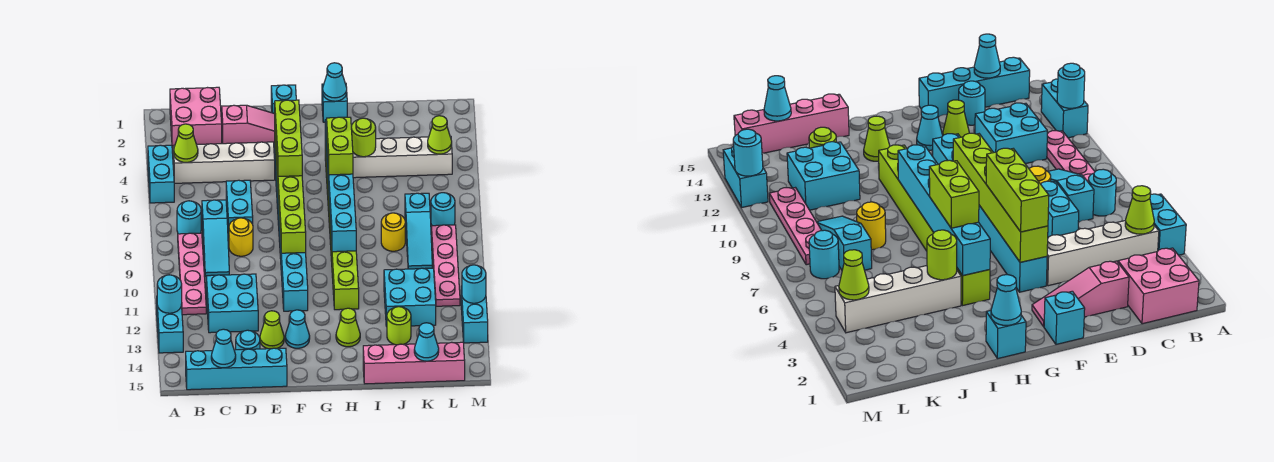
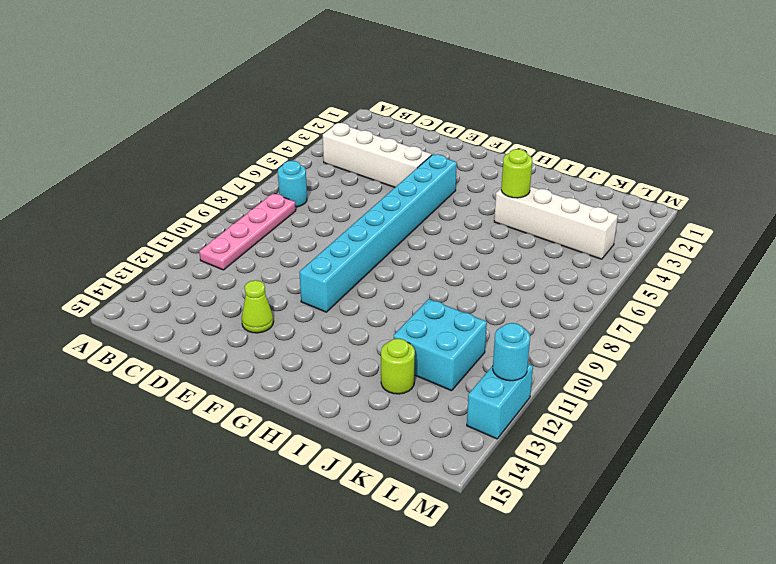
none -> cyan 1x2 brick [148,145,174,203]
none -> cyan 1x2 brick [157,304,183,353]
none -> pink 2x2 brick [170,87,222,146]
none -> cyan 1x4 brick [186,348,287,390]

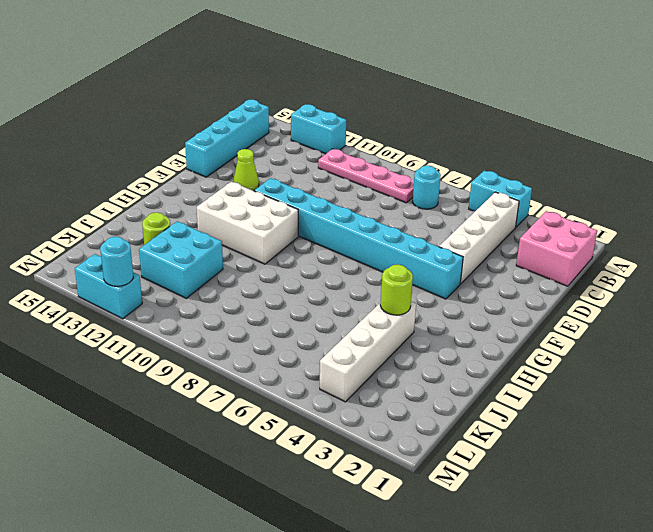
white 2x3 brick [197,182,298,264] -> lime 1x8 brick [325,141,359,310]
none -> cyan 1x3 slope [202,200,229,276]
none -> cyan 2x2 brick [206,274,258,333]
none -> pink 1x3 slope [222,105,275,144]
none -> cyan 1x2 brick [226,180,253,238]

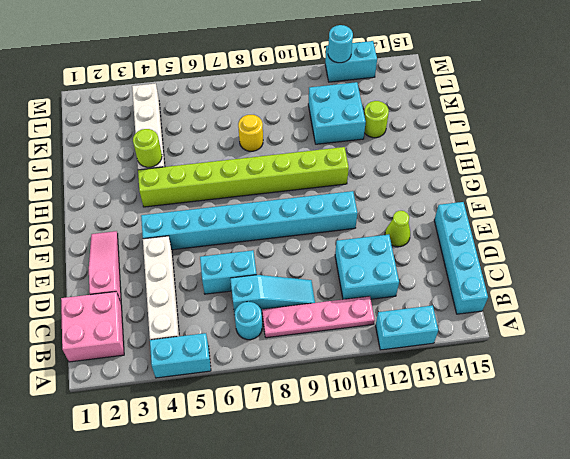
none -> yellow 1x1 round brick [229,218,253,256]
none -> cyan 1x1 round brick [236,330,260,350]
none -> cyan 1x1 brick [271,85,296,114]
none -> cyan 1x1 cone [285,310,310,348]

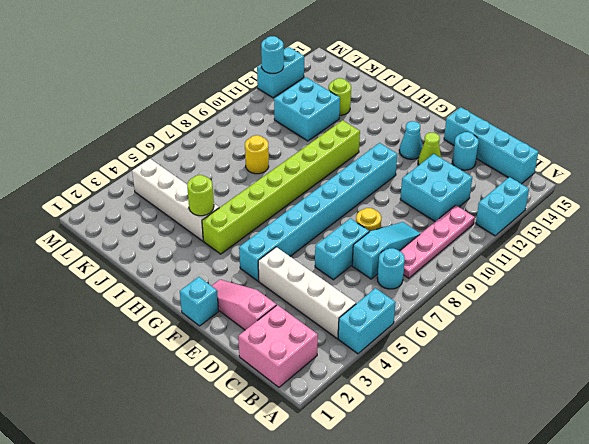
none -> cyan 1x1 brick [322,83,347,122]
none -> lime 1x1 cone [336,308,360,347]
none -> pink 1x4 brick [363,342,465,384]
none -> cyan 1x3 slope [405,193,432,269]

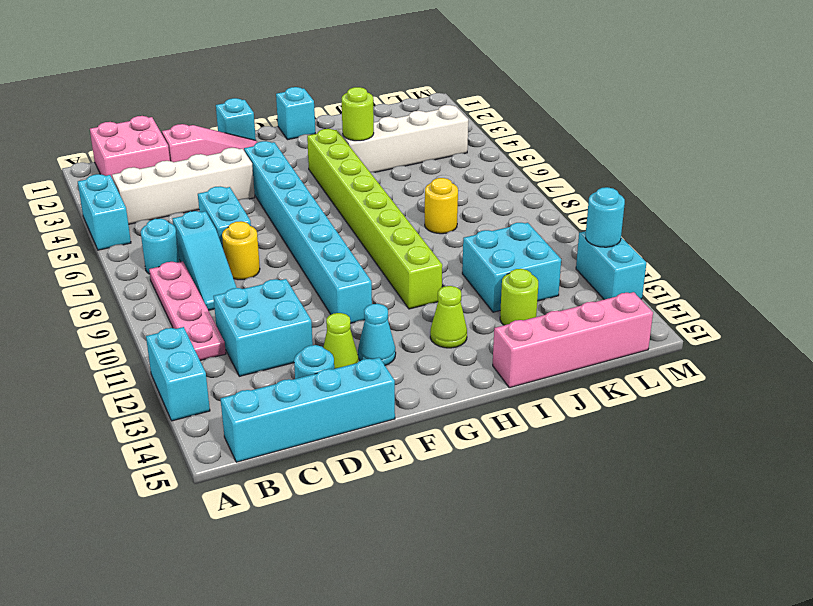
none -> cyan 1x3 slope [405,193,432,269]
none -> cyan 1x1 round brick [431,193,455,226]
none -> pink 1x4 plate [431,225,460,306]
none -> cyan 1x1 round brick [157,275,182,313]

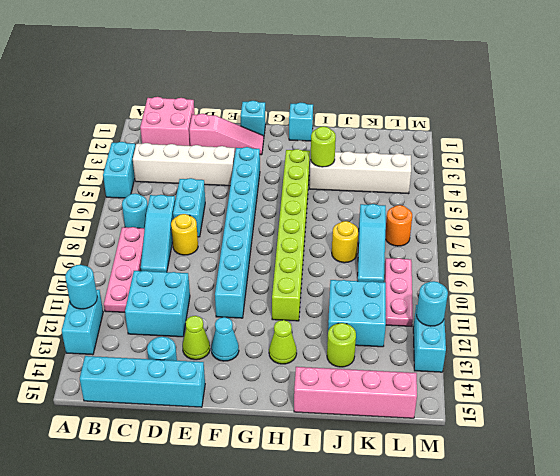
orange 1x1 round brick [385,205,412,246] -> cyan 1x1 round brick [431,193,455,226]
pink 1x3 plate [385,258,413,326] -> pink 1x4 plate [431,225,460,306]
none -> lime 1x1 cone [174,124,198,162]
none -> cyan 1x1 cone [211,329,236,368]
none -> lime 1x6 brick [275,134,306,253]
none -> cyan 1x1 cone [323,63,347,101]

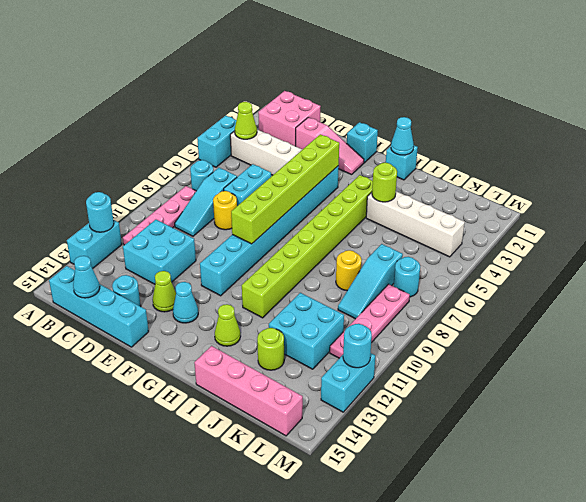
none -> cyan 1x6 brick [325,120,356,252]
none -> cyan 1x1 cone [414,323,439,361]
none -> lime 1x1 cone [428,116,452,154]
none -> lime 1x3 brick [275,100,302,177]

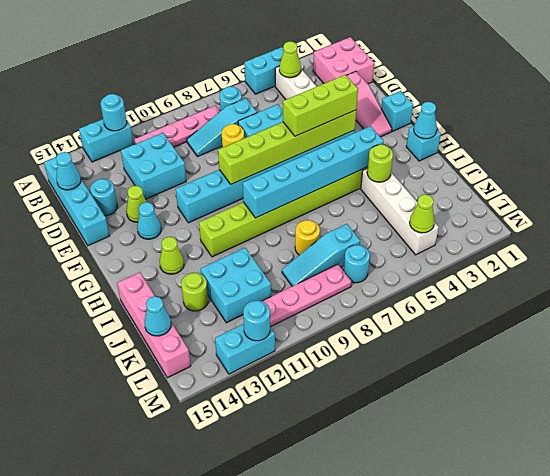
none -> lime 1x2 brick [327,117,353,175]

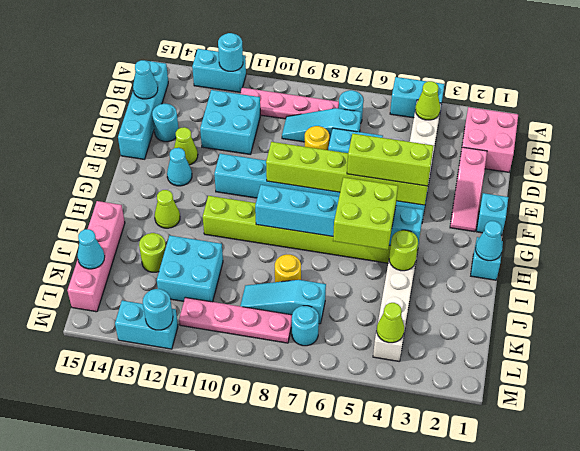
lime 2x2 brick [333,177,398,250] -> lime 1x2 brick [327,117,353,175]

